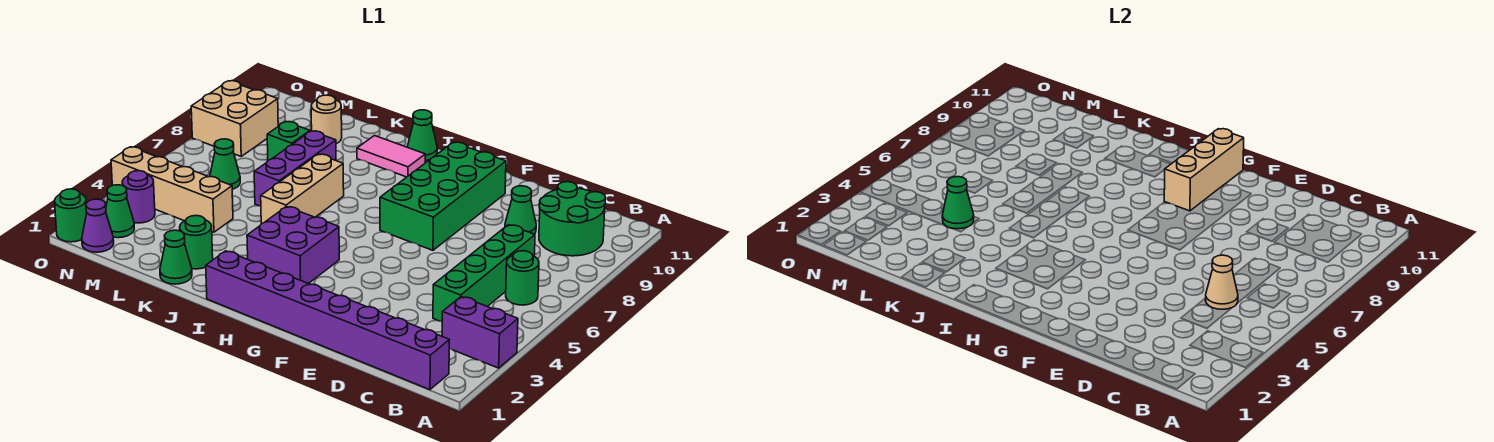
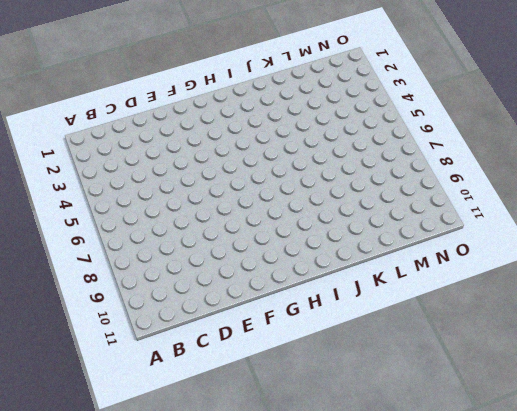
none -> purple 1x2 brick [442,297,518,368]
none -> purple 1x8 brick [206,251,449,390]
none -> green 1x1 round brick [506,251,539,305]

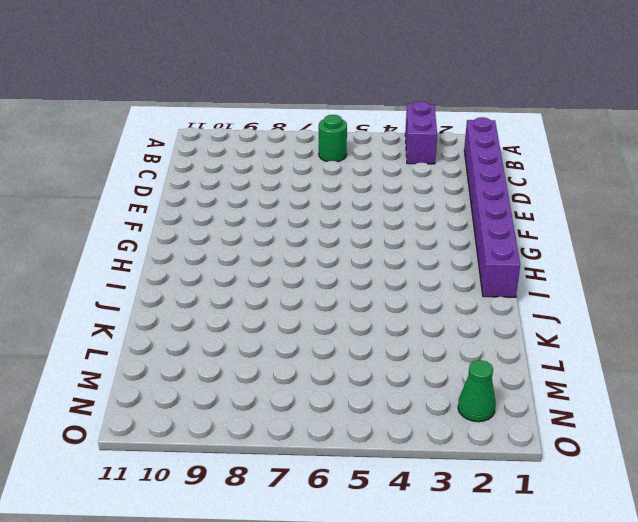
none -> green 2x2 round brick [539,182,606,256]
none -> green 1x4 brick [433,225,535,322]
none -> green 1x1 cone [505,186,536,234]

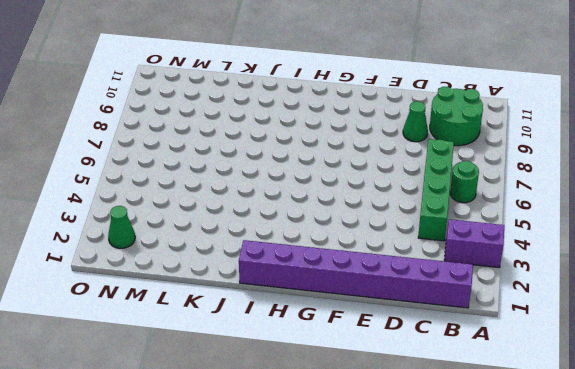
none -> green 2x4 brick [380,142,506,250]
none -> purple 2x2 brick [247,207,339,284]
none -> pink 1x2 tile [357,136,425,177]

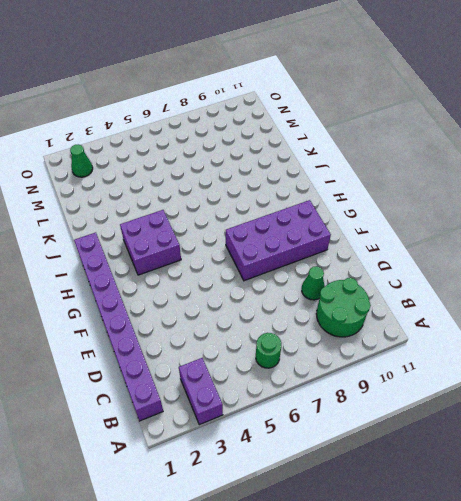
purple 2x4 brick [226,200,331,281] -> green 2x4 brick [380,142,506,250]
none -> green 1x4 brick [433,225,535,322]
none -> pink 1x2 tile [357,136,425,177]
none -> green 1x1 cone [407,110,437,161]

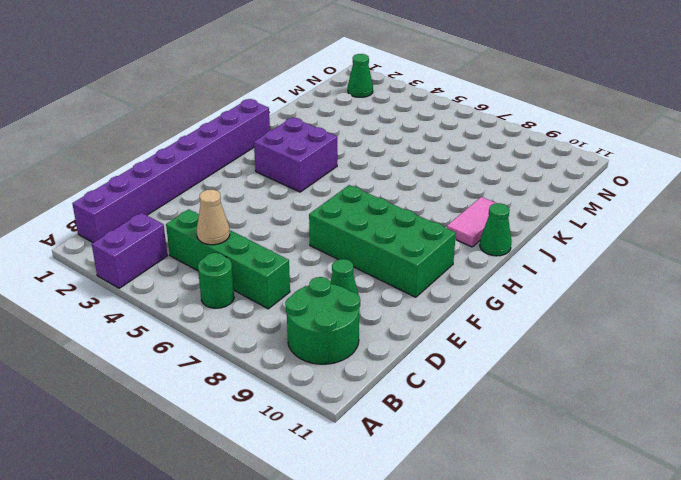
none -> tan 1x3 brick [261,154,344,224]
none -> green 1x1 cone [160,230,192,284]
none -> green 1x1 round brick [180,216,213,269]

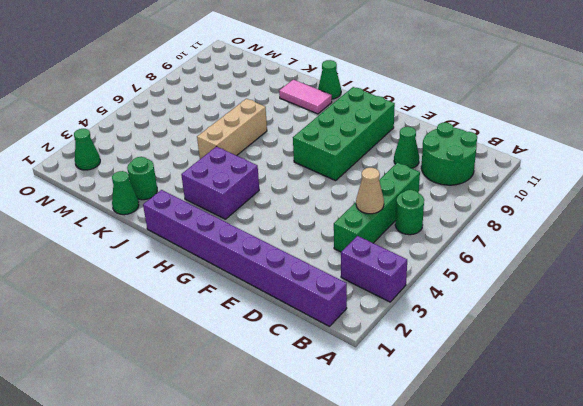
none -> purple 1x3 brick [254,131,336,206]
none -> tan 1x4 brick [111,147,233,232]
none -> green 1x1 brick [267,122,310,160]

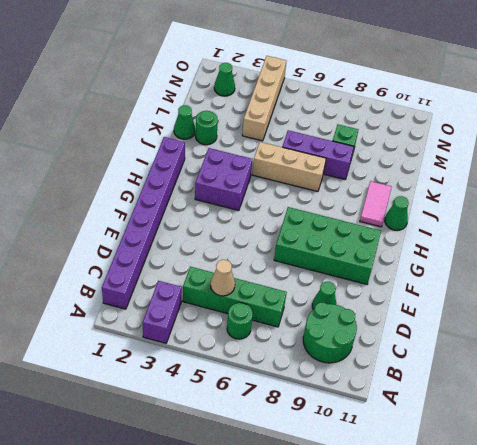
none -> tan 1x1 round brick [311,95,342,144]
none -> green 1x1 cone [210,139,240,189]
none -> purple 1x1 cone [82,199,114,252]

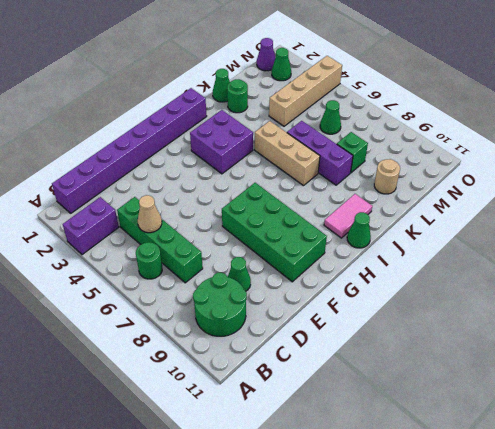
none -> purple 1x1 round brick [122,171,155,223]
none -> tan 2x2 brick [191,81,278,156]
none -> green 1x1 round brick [55,189,87,242]

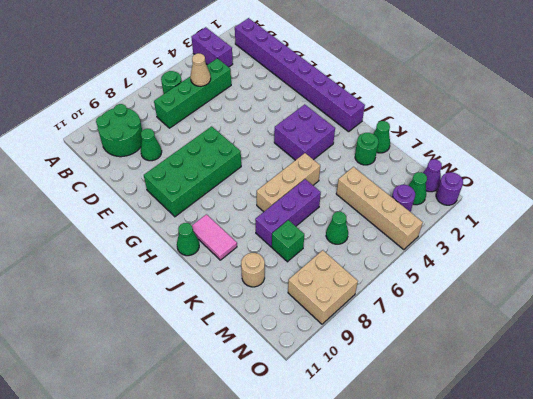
purple 1x1 round brick [436,172,463,205] -> green 1x1 round brick [55,189,87,242]
none -> tan 1x3 brick [1164,129,1244,211]
none -> green 1x1 cone [942,177,974,229]

